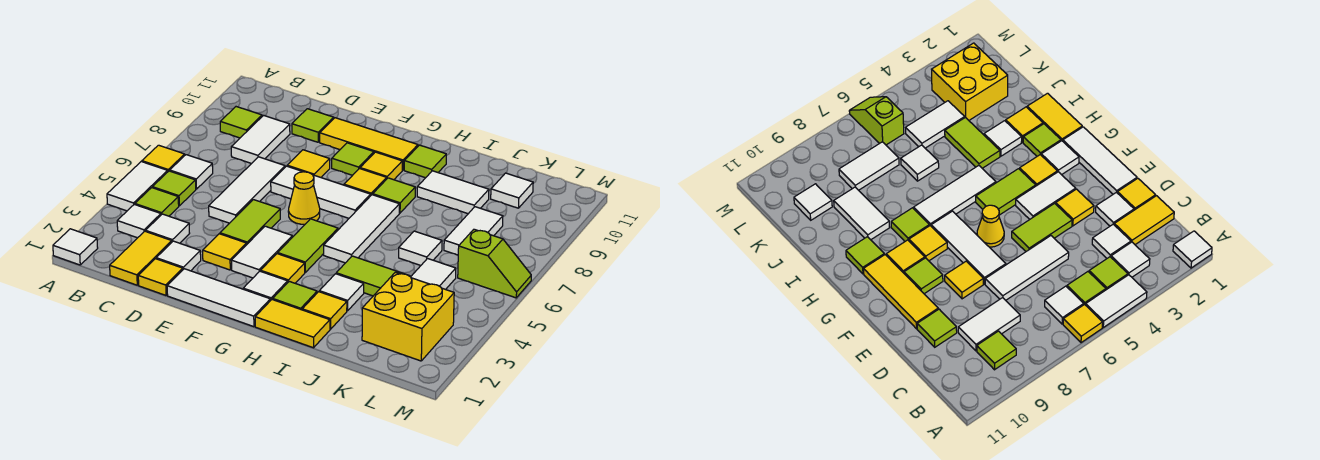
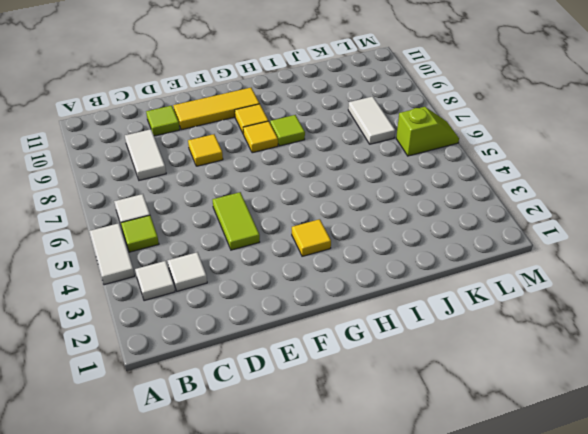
none -> white 1x1 tile [53,229,98,265]
none -> yellow 1x1 tile [142,145,185,171]
none -> lime 1x1 tile [135,188,179,216]
none -> lime 1x1 tile [220,107,262,138]

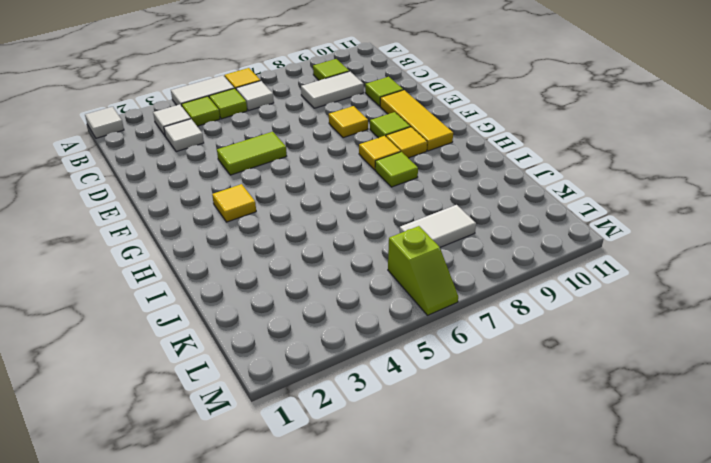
none -> yellow 1x2 tile [110,231,172,285]
none -> yellow 1x1 tile [138,259,183,295]
none -> white 1x1 tile [156,241,201,271]
none -> white 1x3 tile [209,157,285,223]

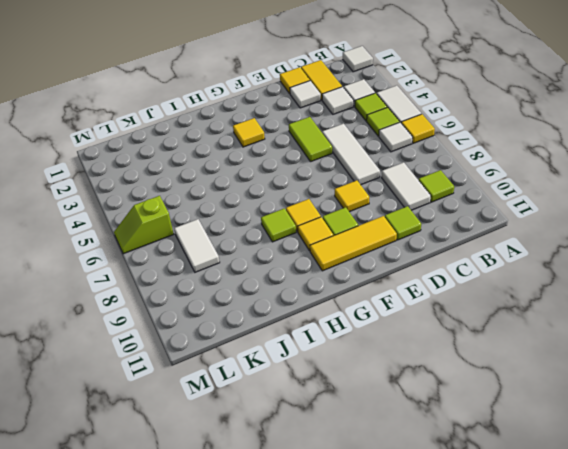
none -> white 1x3 tile [167,269,270,327]
none -> yellow 1x1 tile [203,234,247,270]
none -> white 1x3 tile [271,166,371,218]
none -> white 1x2 tile [231,226,292,278]

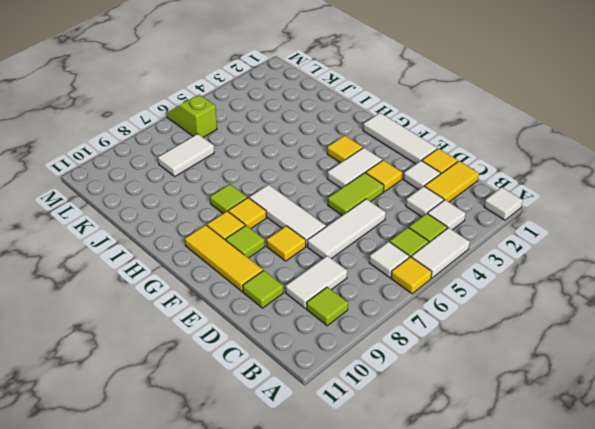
none -> yellow 1x1 cone [288,172,320,224]
none -> white 1x1 tile [243,271,288,301]
none -> lime 1x2 tile [278,219,338,273]
none -> yellow 1x2 tile [255,299,330,348]

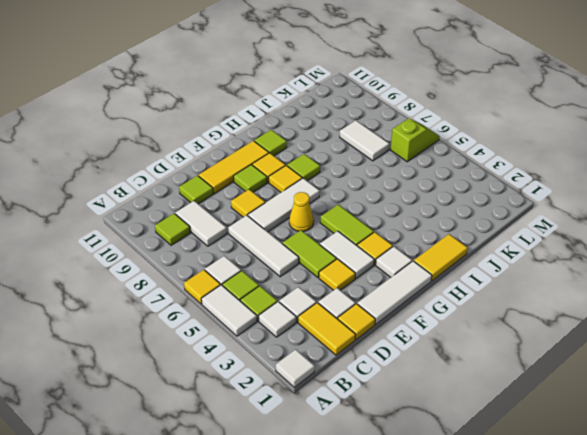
none -> lime 1x1 tile [273,281,317,310]
none -> white 1x3 tile [324,195,399,263]
none -> yellow 1x1 tile [302,292,347,329]
none -> white 1x1 tile [319,274,364,311]

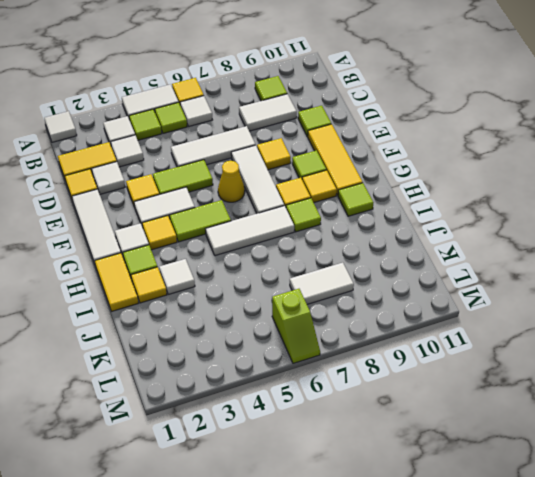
none -> lime 1x2 tile [336,256,409,296]
none -> white 1x2 tile [417,171,489,214]
none -> white 1x1 tile [399,231,442,265]
none -> yellow 2x2 brick [362,272,454,361]

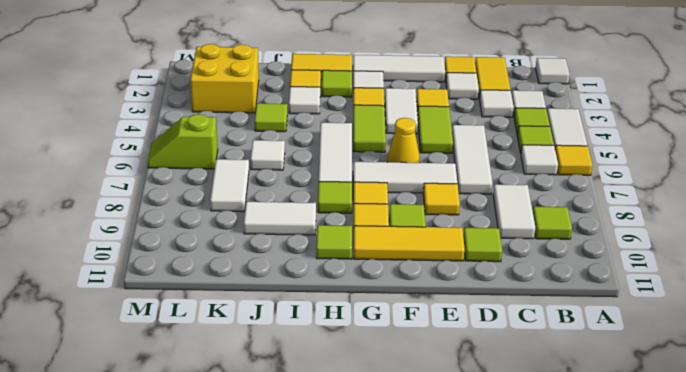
lime 1x1 tile [255,103,287,132] -> lime 1x2 tile [336,256,409,296]
none -> white 1x2 tile [411,259,456,290]
none -> white 1x1 tile [491,173,533,208]

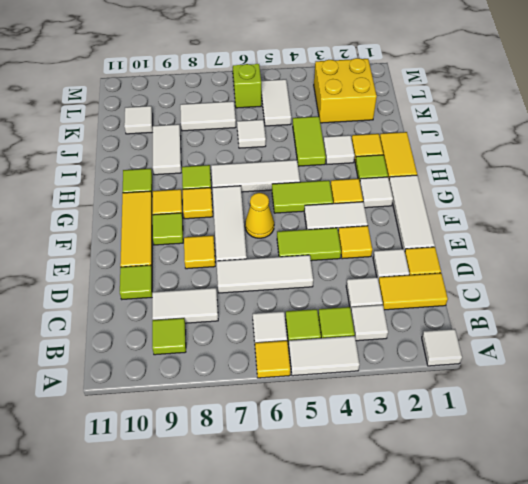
white 1x2 tile [261,79,291,126] -> white 1x2 tile turned to [411,259,456,290]

